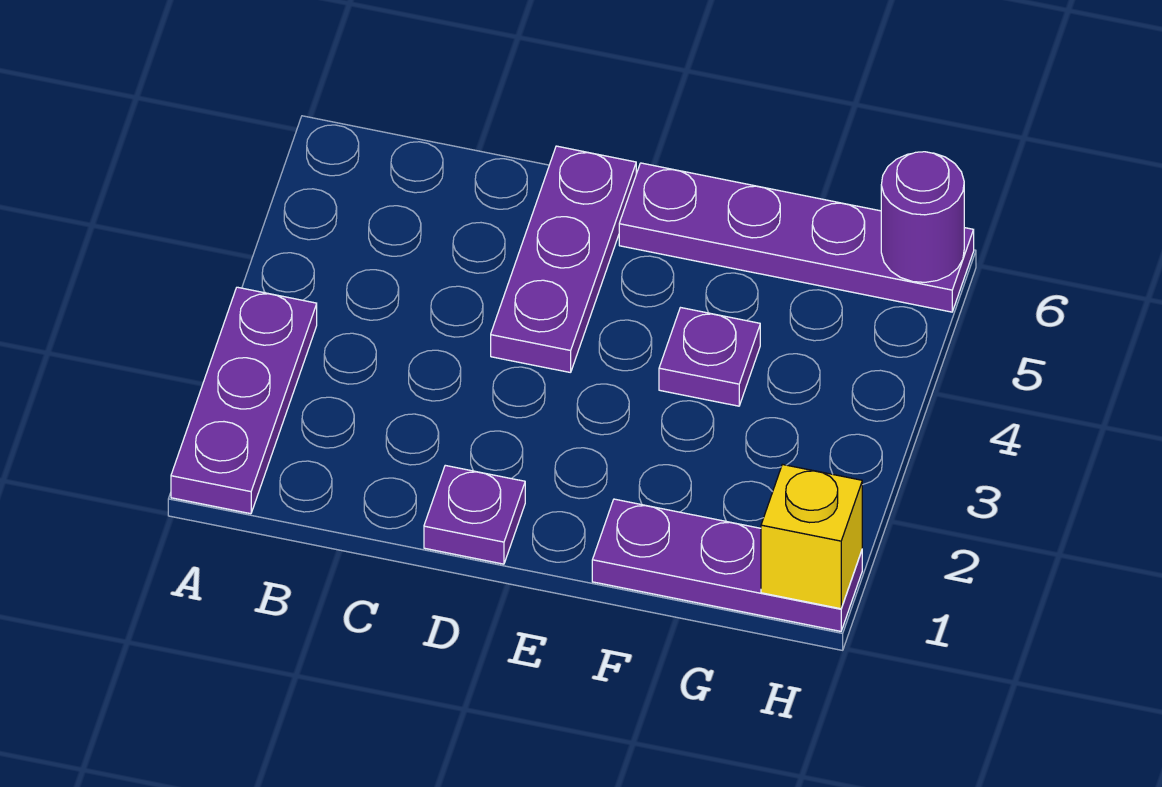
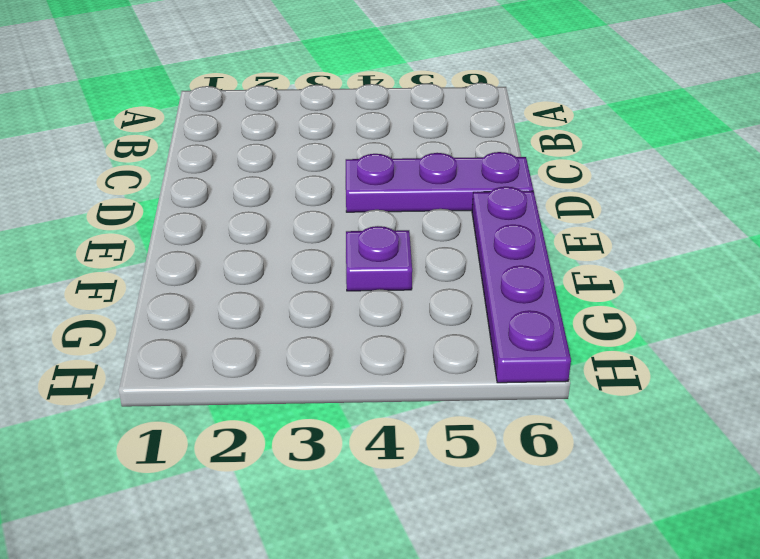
none -> purple 1x3 plate [171,287,317,514]
none -> purple 1x1 plate [424,465,525,564]

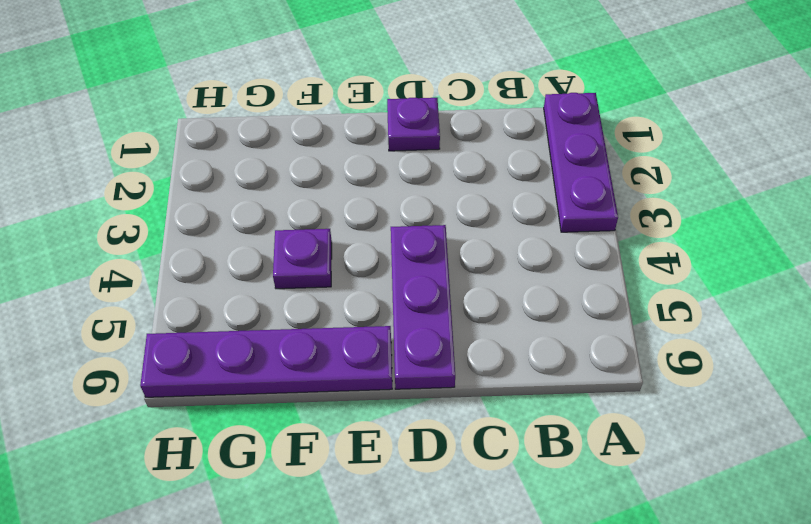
none -> purple 1x3 plate [592,499,862,631]
none -> yellow 1x1 brick [761,464,862,609]

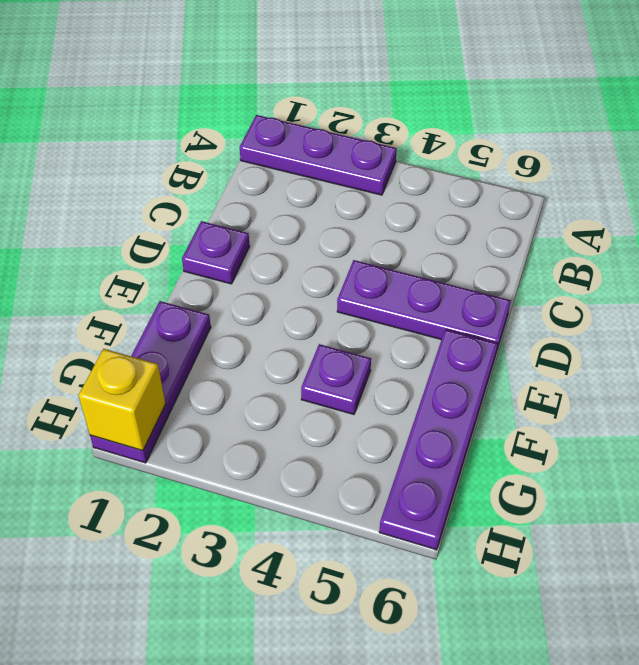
none -> purple 1x1 round brick [881,152,964,282]

